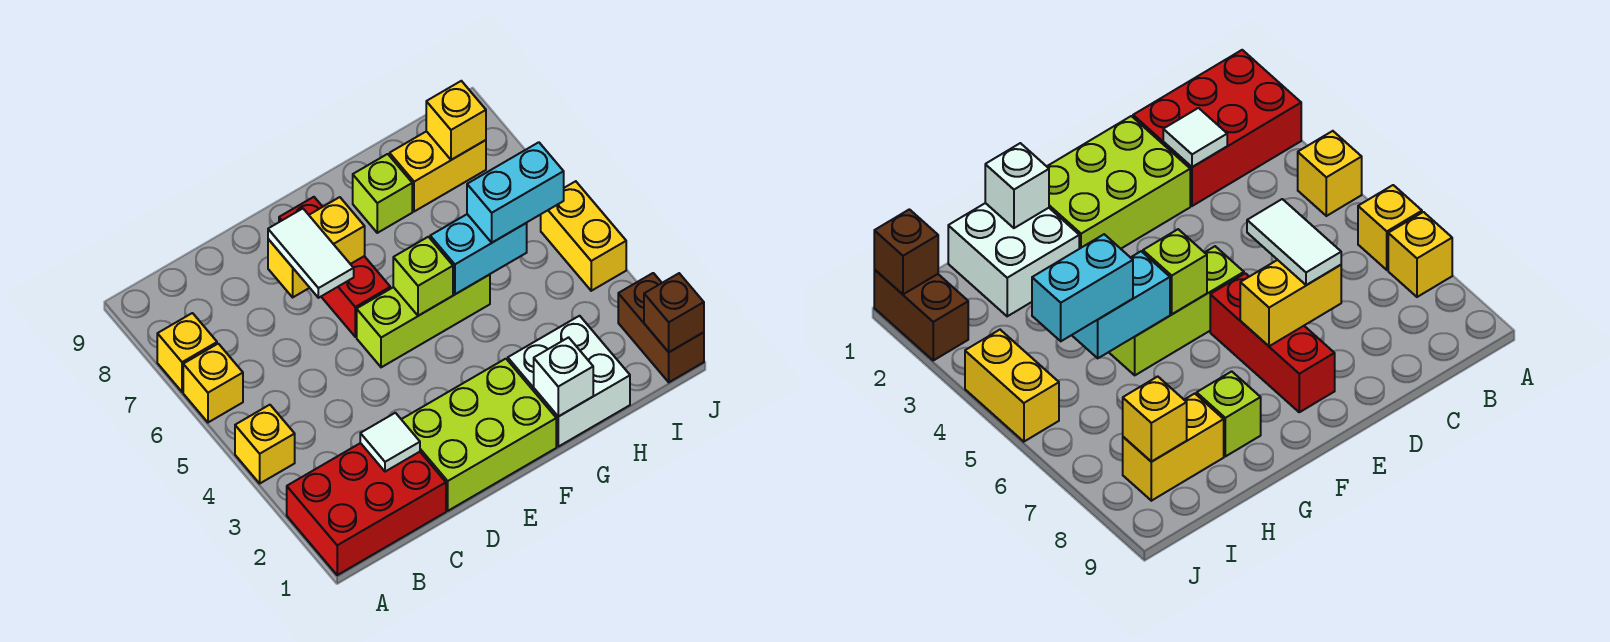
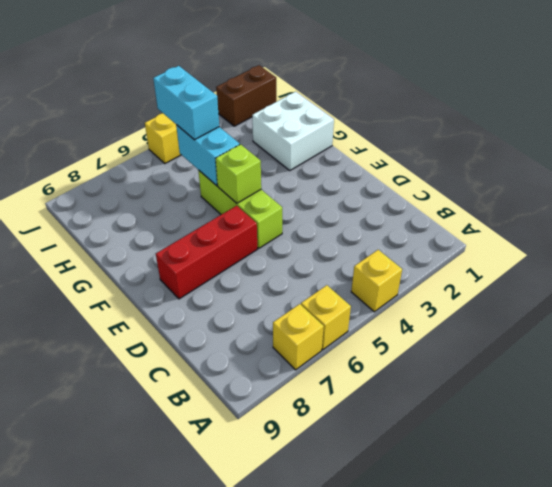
none -> red 2x3 brick [287,443,446,575]
none -> lime 2x3 brick [401,359,556,511]
none -> lime 1x1 brick [353,154,412,233]

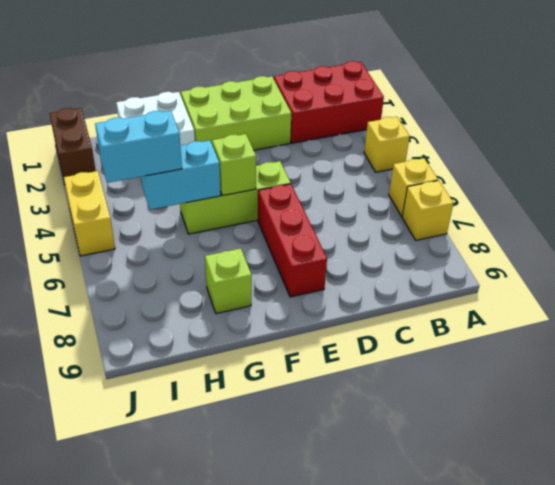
none -> yellow 1x2 brick [390,131,486,212]
none -> white 1x1 tile [360,413,420,472]
none -> yellow 1x2 brick [268,197,365,297]

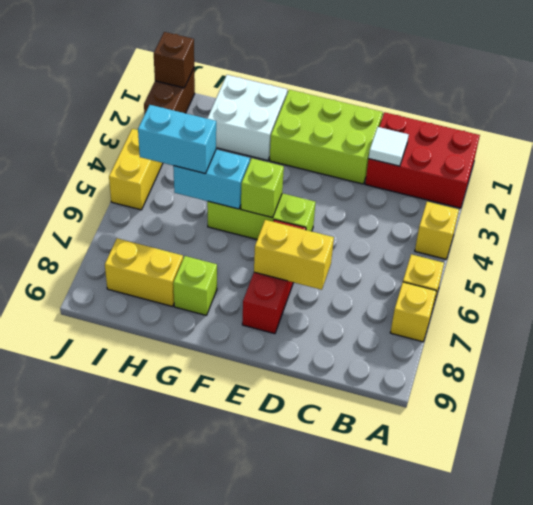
none -> white 1x1 brick [534,337,593,417]
none -> yellow 1x1 brick [426,81,486,160]
none -> white 1x2 tile [268,209,354,298]

